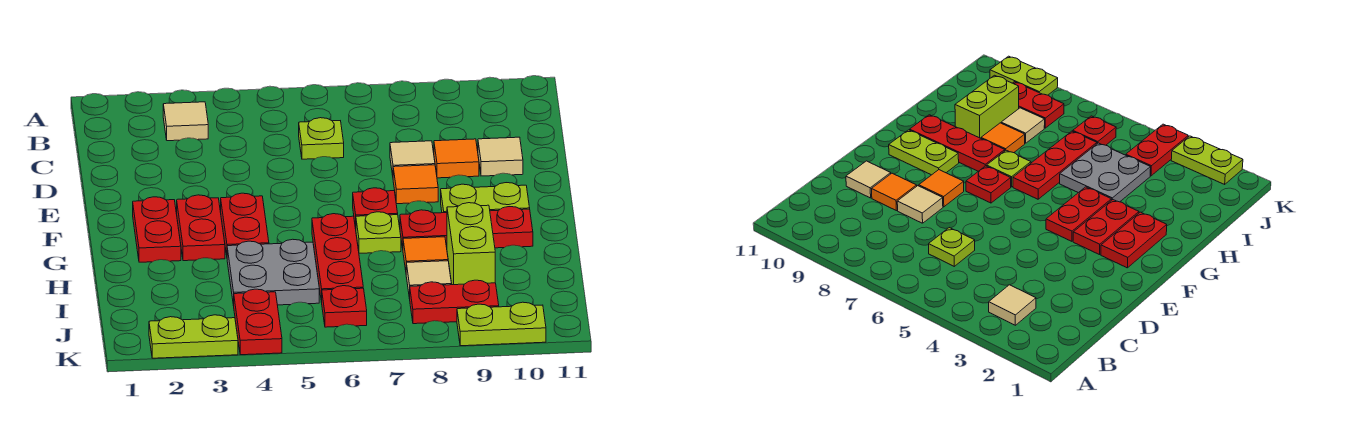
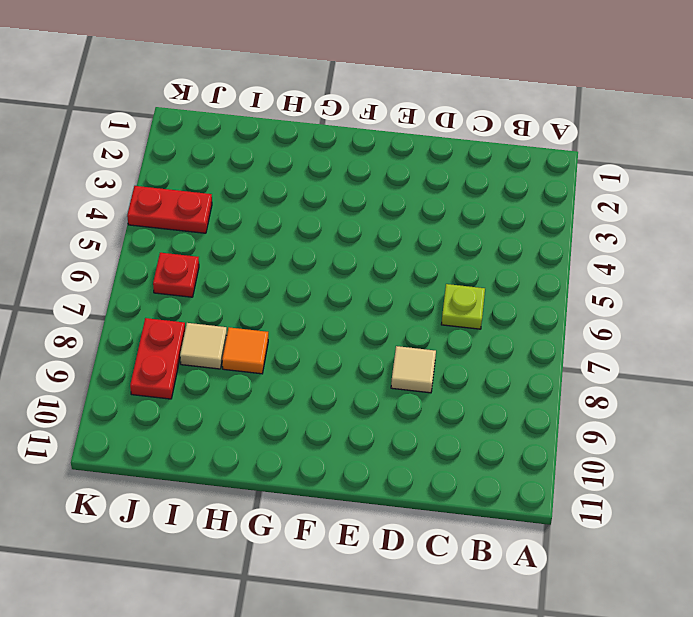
none -> tan 1x1 tile [163,102,208,141]
none -> orange 1x1 tile [434,139,479,178]
none -> tan 1x1 tile [478,137,523,176]

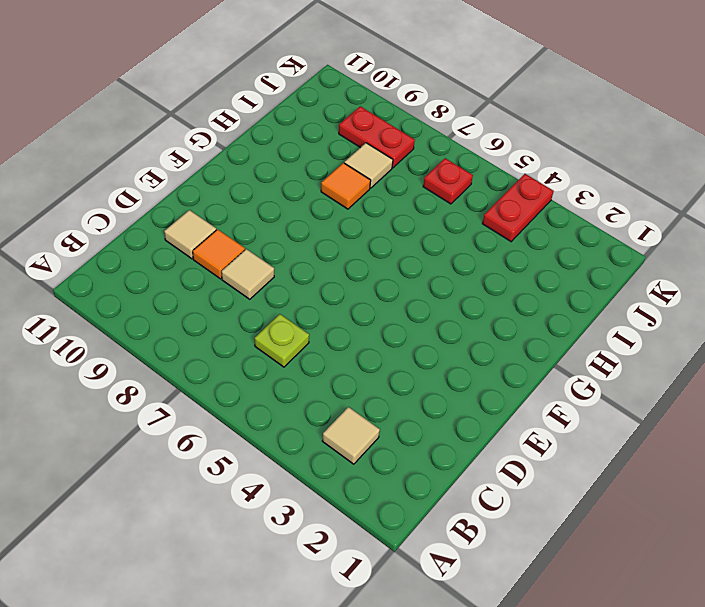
none -> orange 1x1 tile [393,165,438,204]
none -> red 1x2 plate [133,197,181,262]
none -> red 1x2 plate [177,195,225,261]

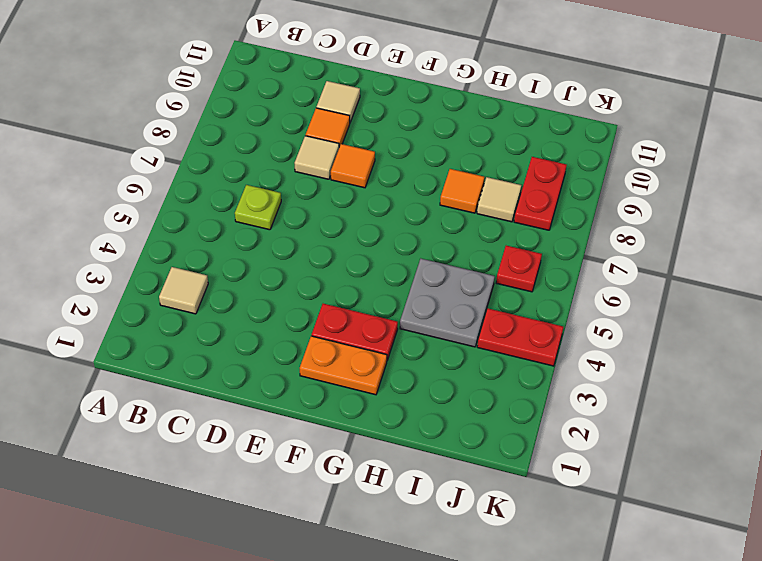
orange 1x2 plate [300,336,387,395] -> red 1x2 plate [133,197,181,262]
none -> red 1x2 plate [221,193,269,255]
none -> red 1x1 plate [353,188,398,228]
none -> lime 1x2 plate [441,183,530,213]

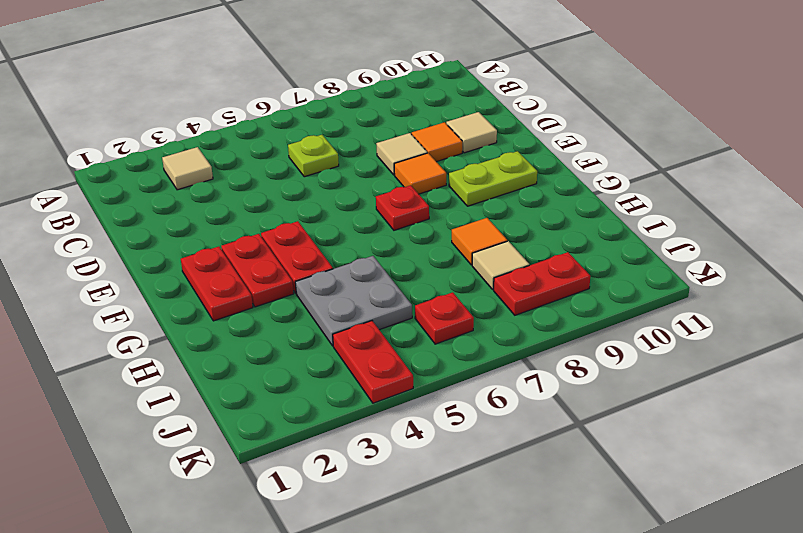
none -> red 1x3 plate [312,214,363,302]
none -> lime 1x1 plate [356,212,401,253]
none -> red 1x3 plate [400,207,533,248]

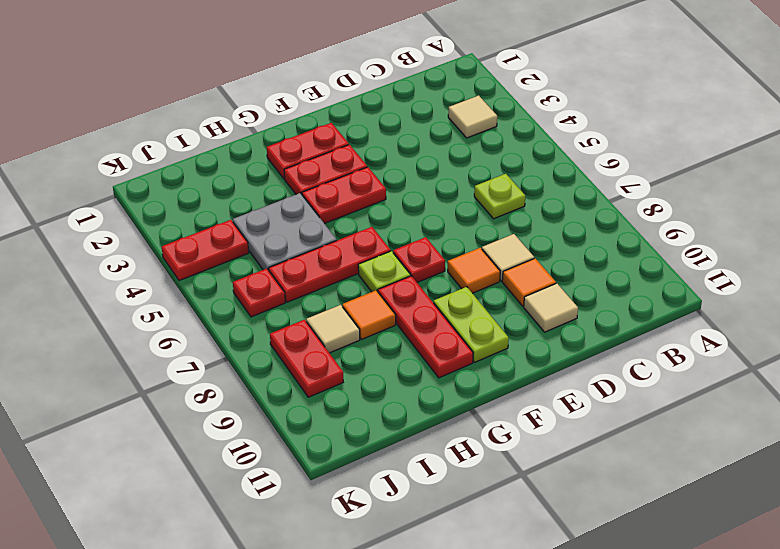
none -> lime 1x2 brick [447,203,495,285]
none -> lime 1x2 plate [149,315,238,358]
none -> lime 1x2 plate [457,302,546,346]

